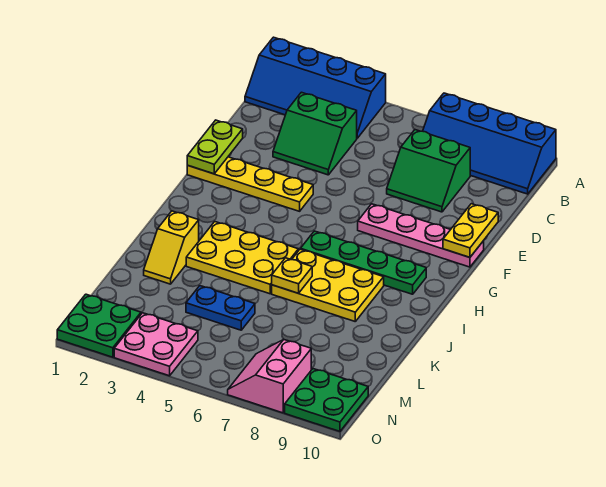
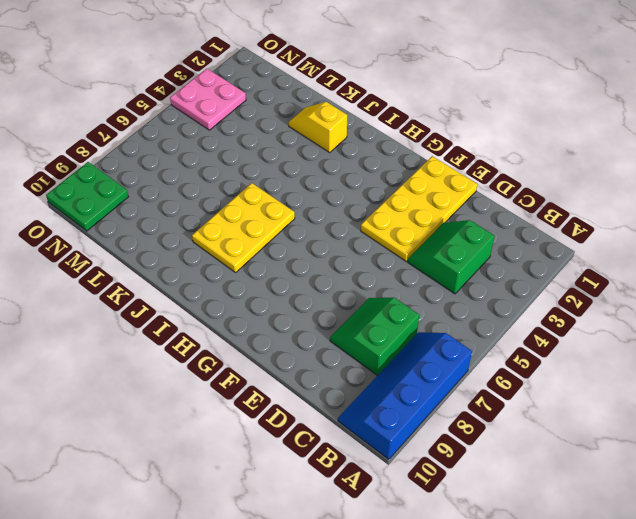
yellow 2x4 plate [361,156,477,261] -> yellow 1x4 plate [187,157,313,211]
none -> blue 2x4 slope [245,37,386,138]
none -> pink 1x4 plate [358,204,484,267]
none -> green 1x4 plate [300,231,426,294]

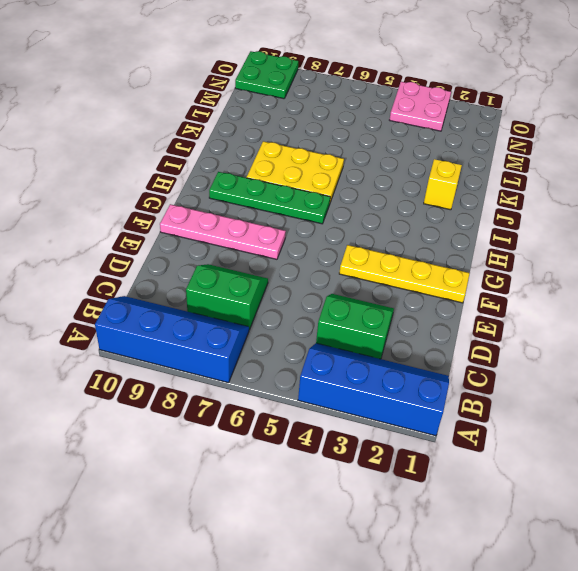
none -> yellow 2x3 plate [186,222,298,294]
none -> blue 1x2 plate [186,286,255,330]
none -> green 2x2 plate [57,294,141,357]

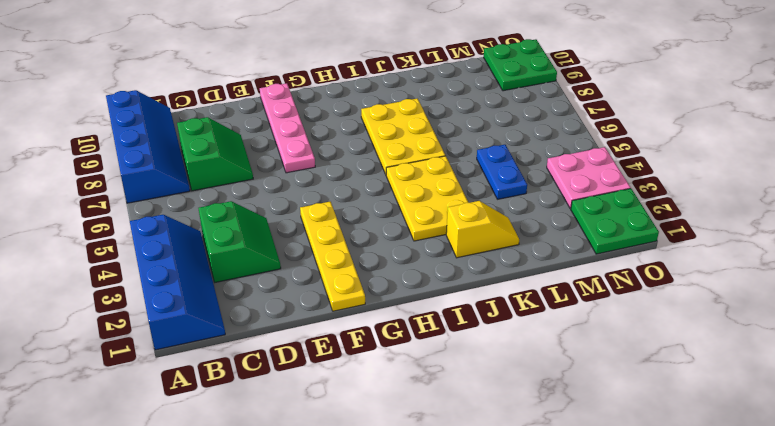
none -> green 1x4 plate [300,231,426,294]
none -> pink 2x2 slope [228,339,311,413]
none -> lime 1x2 plate [187,120,243,174]

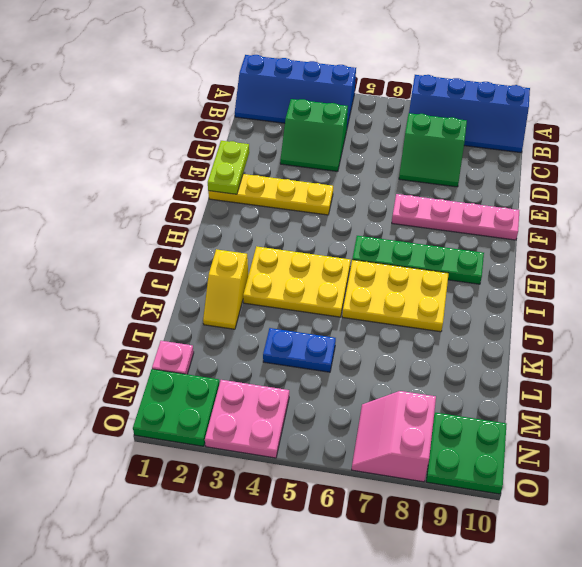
pink 1x1 plate [152,341,194,374] -> none
none -> yellow 1x2 plate [443,204,498,257]
none -> yellow 1x1 plate [272,258,312,293]

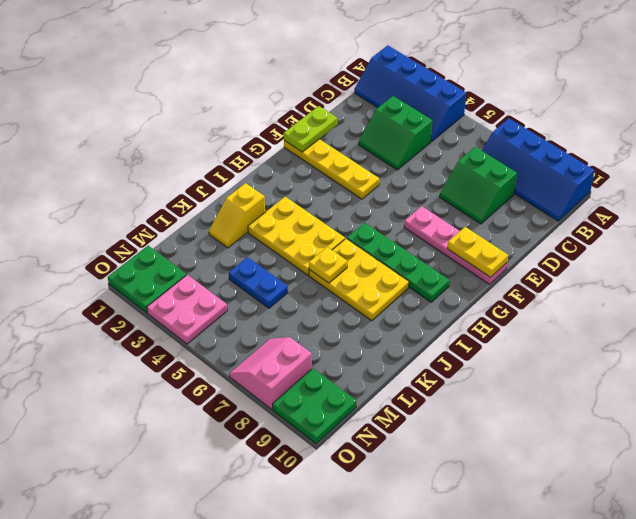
yellow 1x2 plate [448,227,508,277] -> yellow 1x2 plate turned to [443,204,498,257]

